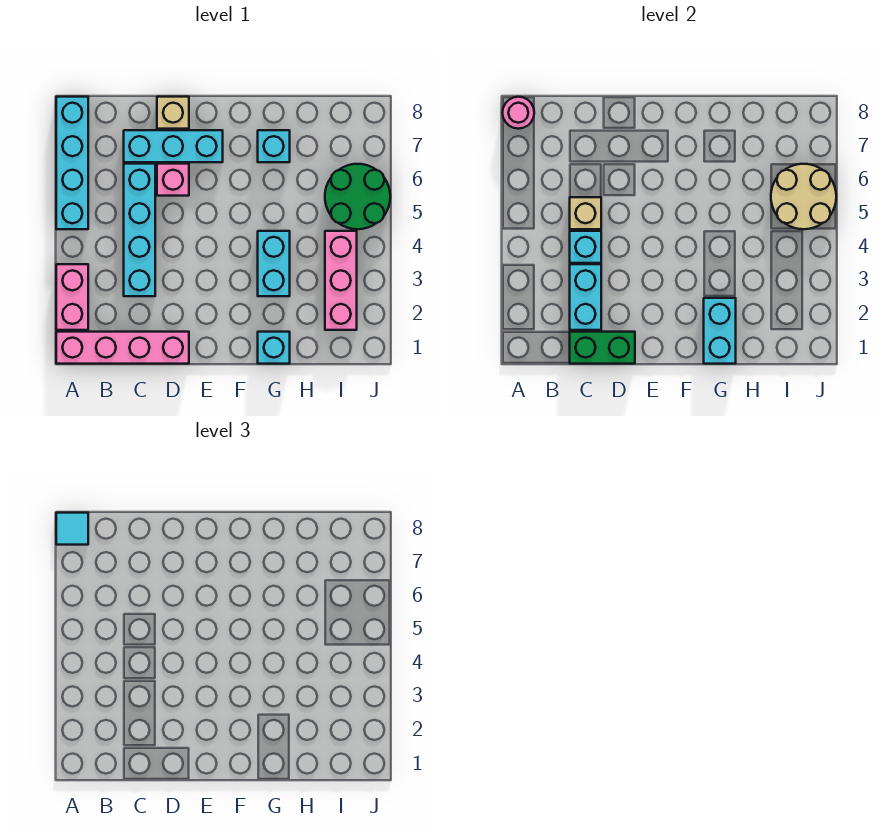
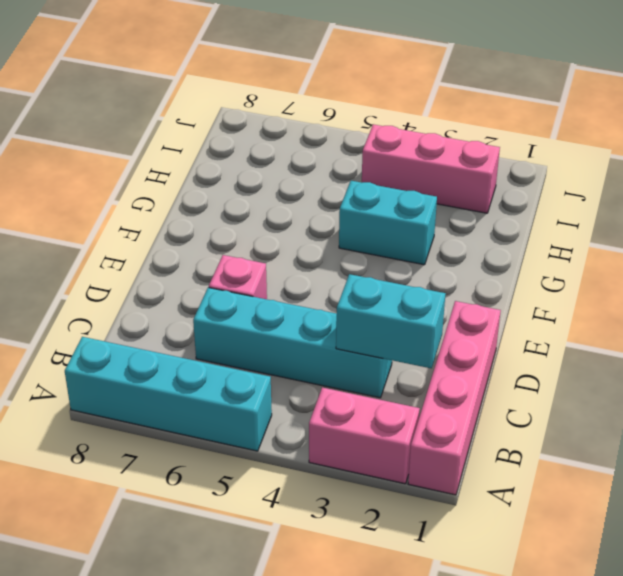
none -> cyan 1x3 brick [124,130,223,162]
none -> tan 1x1 brick [157,97,189,129]
none -> cyan 1x1 brick [258,332,290,364]

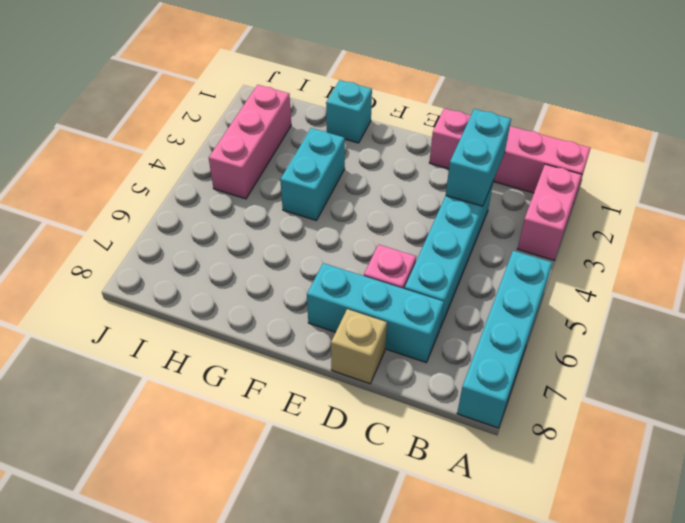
none -> cyan 1x1 brick [258,130,290,162]
none -> green 2x2 round brick [325,164,390,229]
none -> pink 1x1 round brick [502,97,534,129]

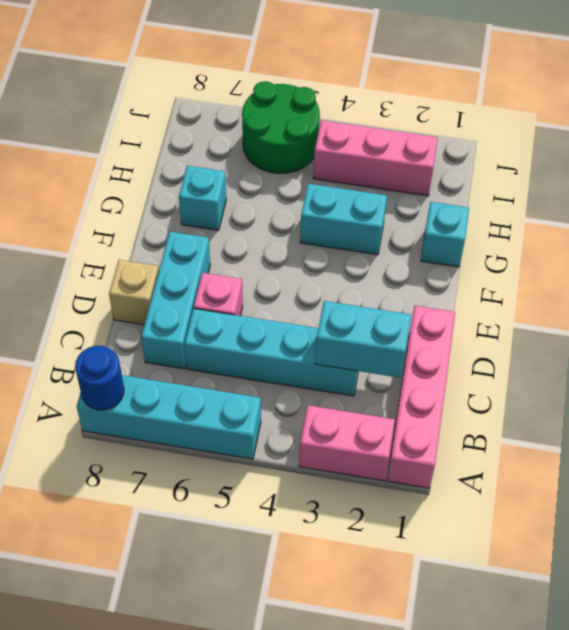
blue 1x1 round brick [75,346,124,410] -> pink 1x1 round brick [502,97,534,129]
none -> green 1x2 brick [570,332,635,364]
none -> cyan 1x1 brick [570,231,601,263]
none -> tan 1x1 brick [570,197,601,229]

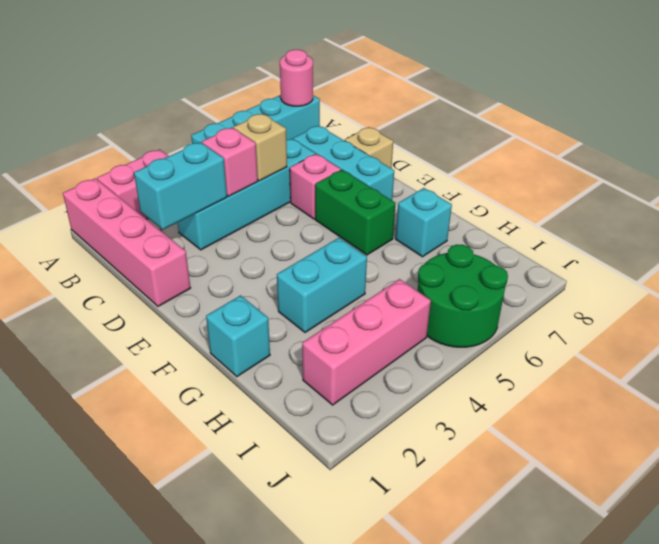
pink 1x1 brick [202,128,258,196] -> cyan 1x1 brick [570,231,601,263]
green 1x2 brick [315,170,395,255] -> green 1x2 brick moved to [570,332,635,364]
none -> cyan 1x2 brick [704,298,736,364]
none -> tan 2x2 round brick [771,164,836,229]
none -> cyan 1x1 tile [56,513,88,545]

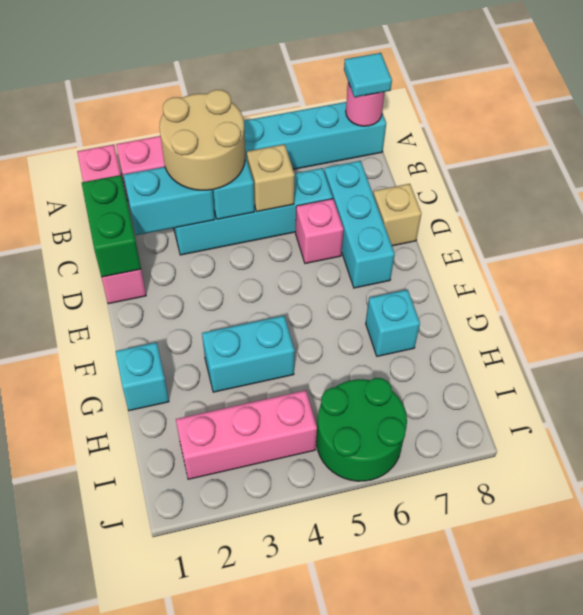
tan 2x2 round brick [159,90,245,190] -> tan 2x2 round brick moved to [771,164,836,229]
none -> cyan 1x2 brick [704,298,736,364]

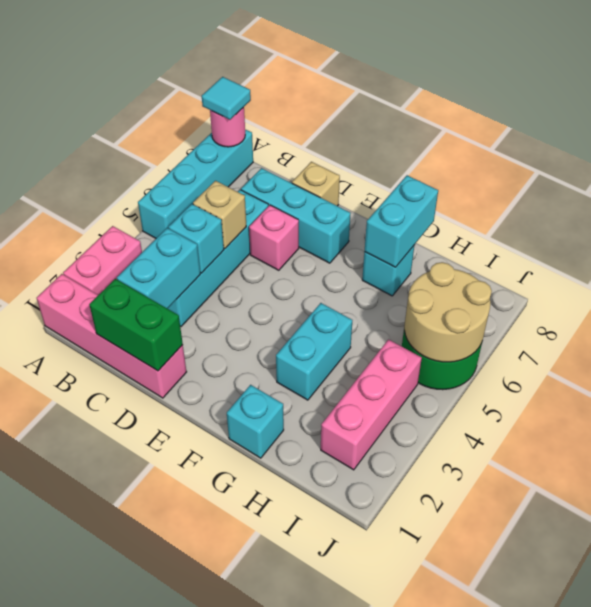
cyan 1x2 brick [364,175,438,267] -> cyan 1x2 brick moved to [704,298,736,364]

